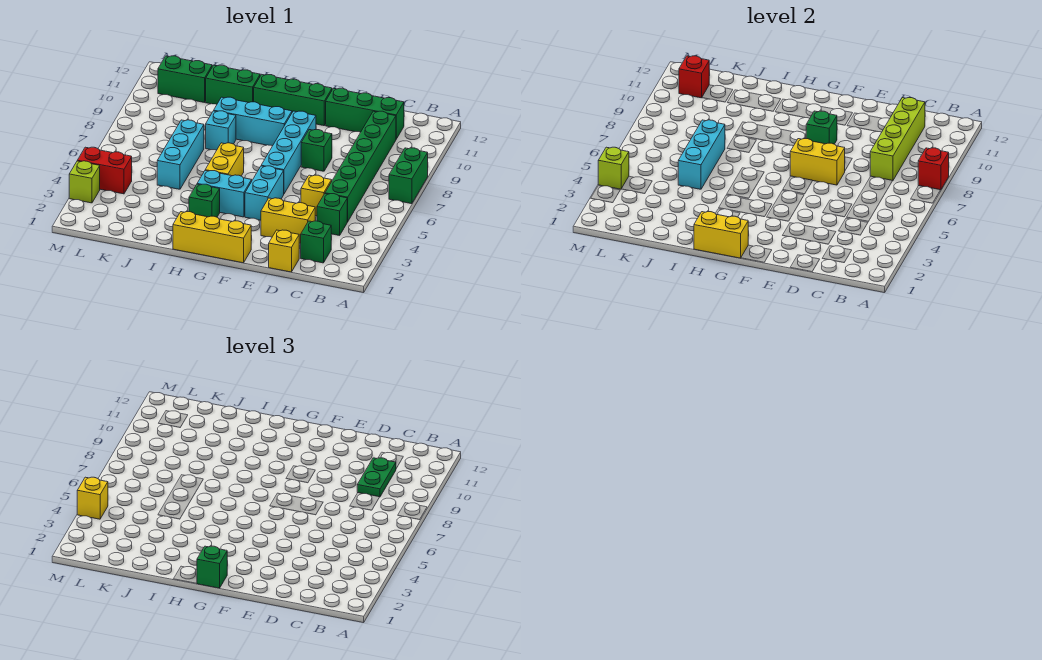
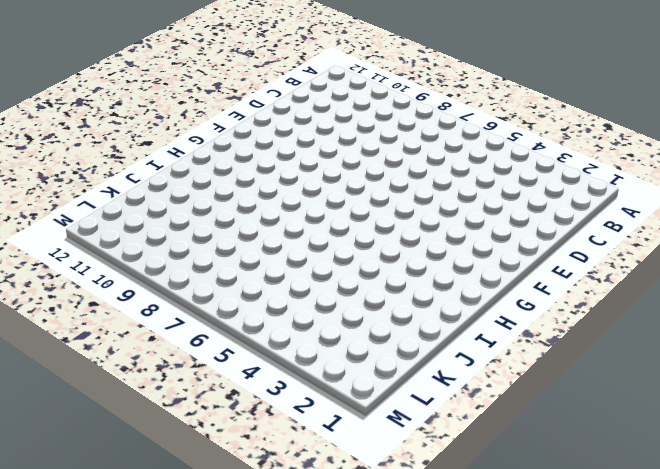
none -> green 1x2 brick [389,148,428,204]
none -> green 1x1 brick [301,221,331,263]
none -> green 1x1 brick [317,194,347,236]
none -> green 1x6 brick [325,111,396,222]

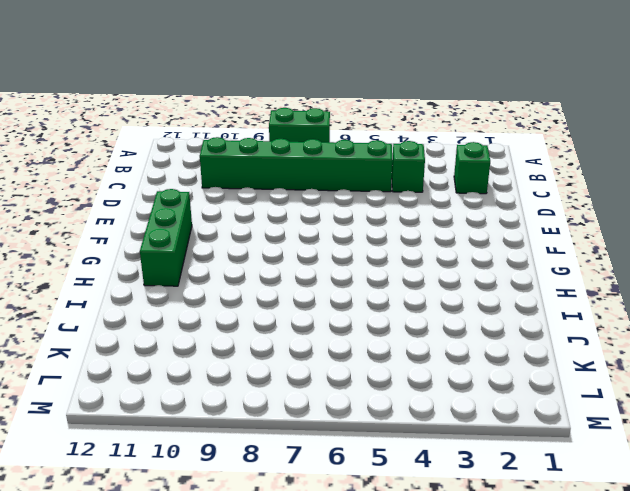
none -> green 1x3 brick [326,88,404,139]
none -> yellow 1x1 brick [269,230,299,272]
none -> yellow 1x2 brick [261,198,315,243]
none -> yellow 1x1 brick [301,175,332,216]

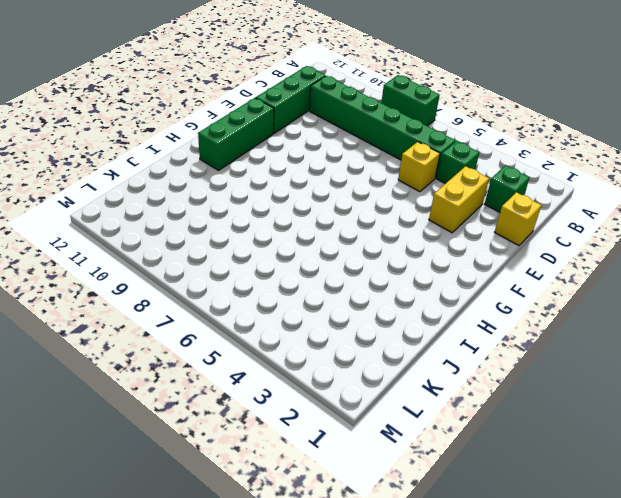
none -> green 1x1 brick [301,130,332,171]
none -> yellow 1x3 brick [173,212,251,263]
none -> cyan 1x2 brick [245,166,284,220]
none -> cyan 1x4 brick [261,111,316,194]

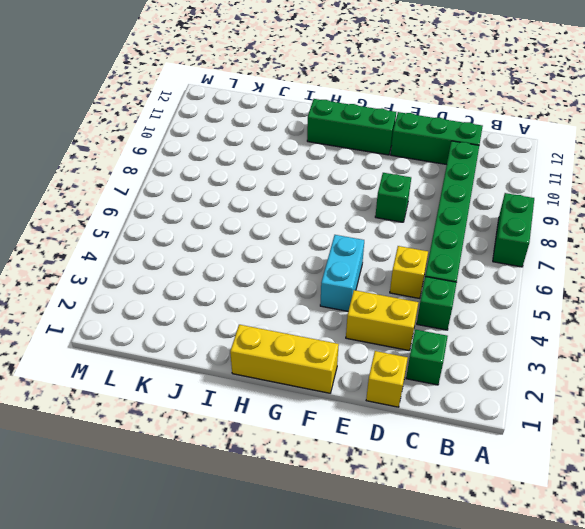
none -> cyan 1x4 brick [261,111,316,194]
none -> cyan 1x2 brick [197,171,252,217]
none -> cyan 1x3 brick [214,97,292,146]
none -> green 1x1 brick [189,184,220,217]

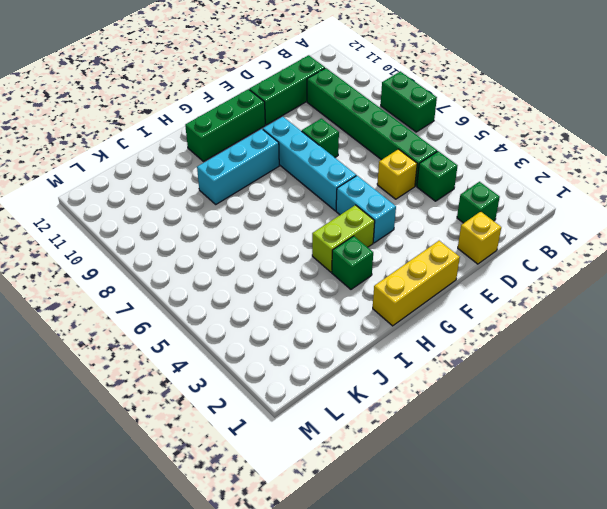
lime 1x2 brick [312,205,375,272] -> cyan 1x2 brick [197,171,252,217]
none -> yellow 1x2 brick [261,198,315,243]
none -> yellow 1x2 brick [205,143,244,176]
none -> cyan 1x1 brick [206,111,236,150]
none -> green 1x2 brick [206,65,260,104]

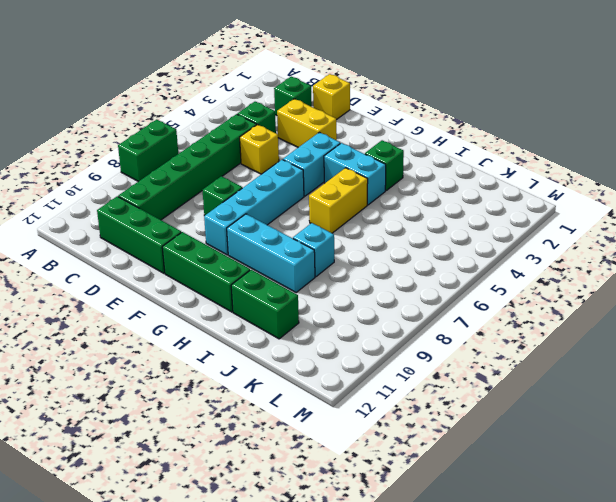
none -> yellow 1x3 brick [173,212,251,263]
none -> cyan 1x3 brick [157,120,204,189]
none -> green 1x2 brick [158,56,212,103]
none -> red 1x2 brick [77,147,132,194]

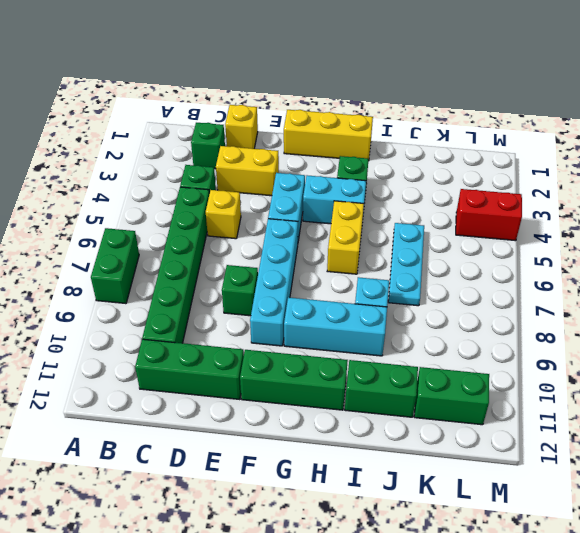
cyan 1x3 plate [388,223,424,306] -> cyan 1x3 brick [157,120,204,189]
none -> lime 1x1 brick [69,161,100,203]
none -> red 1x1 brick [918,148,949,190]
none -> lime 1x4 brick [870,98,925,181]
none -> yellow 1x2 brick [790,139,845,185]

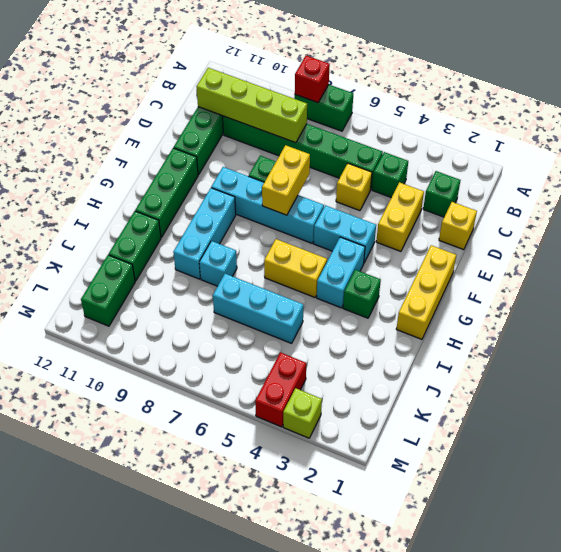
none -> green 1x1 brick [806,111,837,144]
none -> yellow 1x2 brick [694,212,748,258]
none -> cyan 1x3 brick [678,120,725,189]
none -> red 1x1 brick [679,56,709,98]

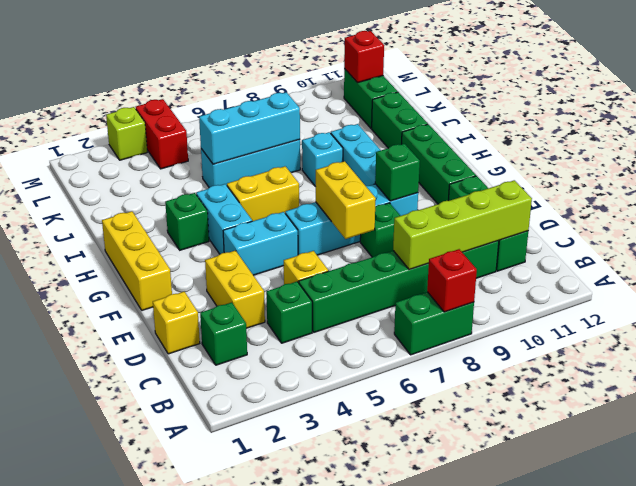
none -> yellow 1x2 brick [694,212,748,258]
none -> lime 1x1 brick [598,147,629,189]
none -> green 1x2 plate [357,458,396,497]
none -> green 1x1 brick [197,546,227,588]

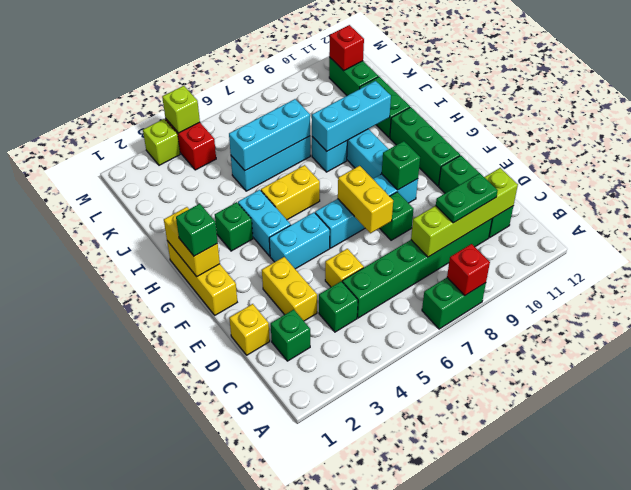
cyan 1x3 brick [312,81,391,151] -> none
none -> yellow 1x1 brick [77,477,108,519]

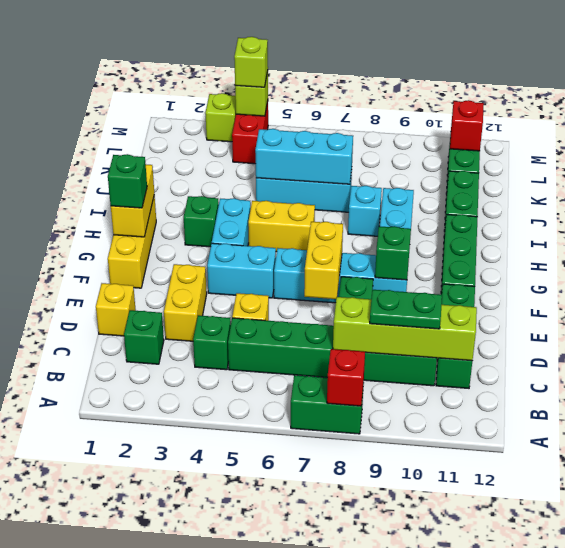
lime 1x1 brick [234,37,268,87] -> yellow 1x1 brick [77,477,108,519]

